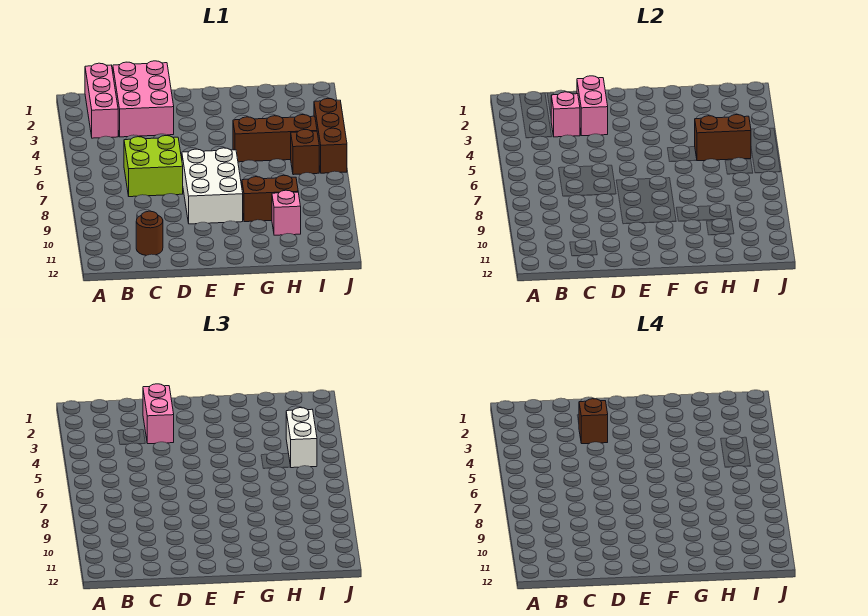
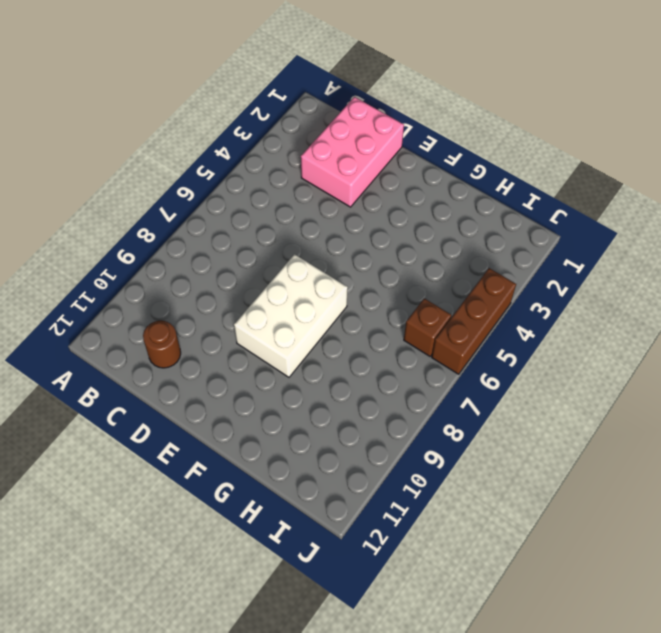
none -> pink 1x3 brick [85,63,118,138]
none -> lime 2x2 brick [124,136,183,197]
none -> brown 1x3 brick [233,115,317,162]

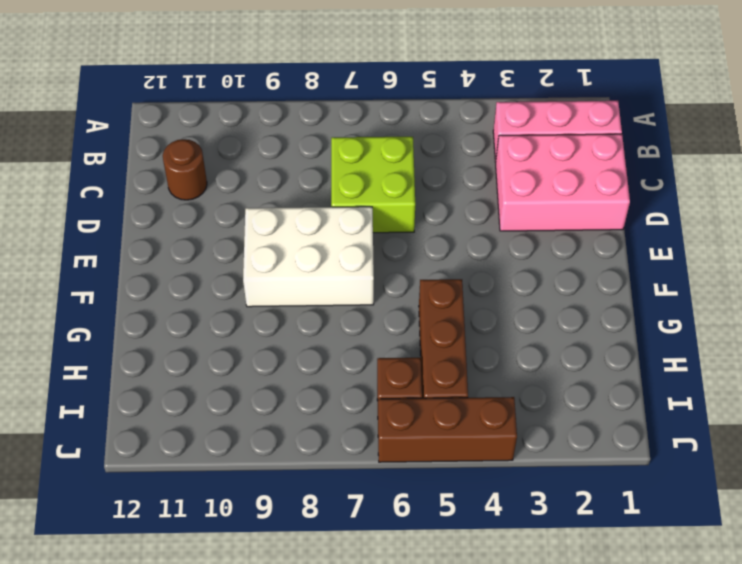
none -> brown 1x2 brick [242,175,298,222]
none -> pink 1x1 brick [272,190,301,235]
none -> pink 1x1 brick [551,92,580,137]

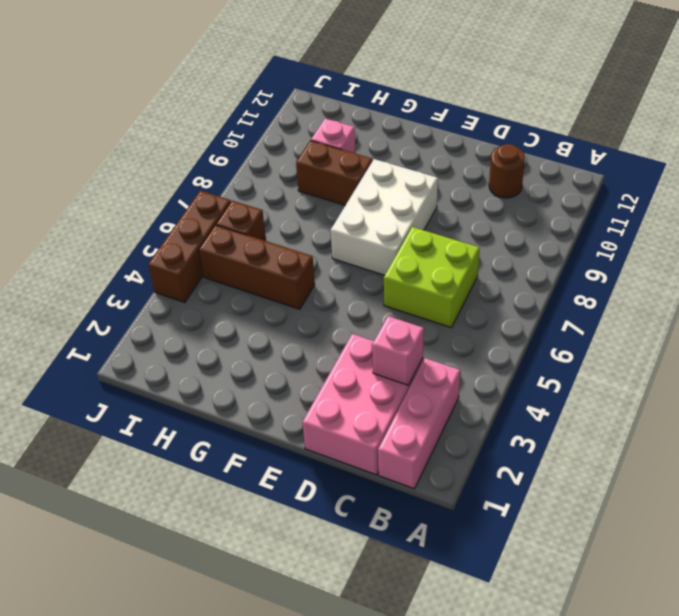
none -> pink 1x2 brick [577,76,608,136]
none -> brown 1x2 brick [695,115,751,161]
none -> pink 1x2 brick [143,384,174,444]

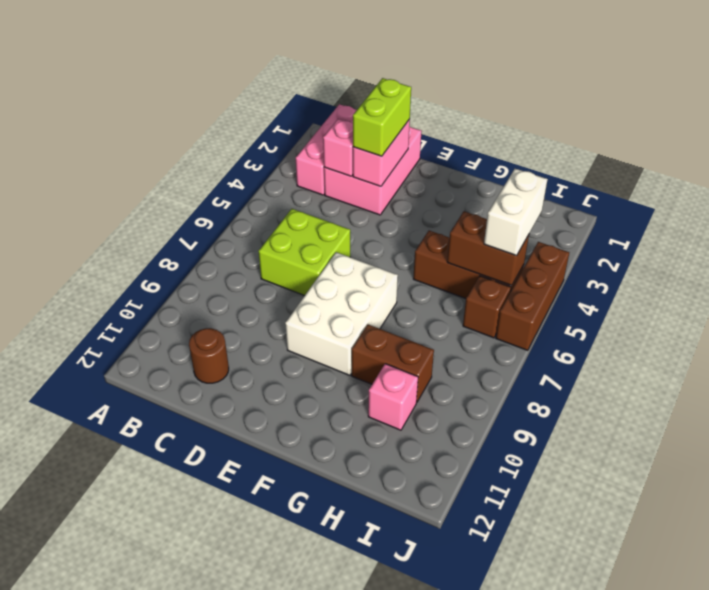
lime 1x2 brick [353,78,411,156] -> pink 1x2 brick [143,384,174,444]
none -> brown 1x1 brick [579,399,608,444]

